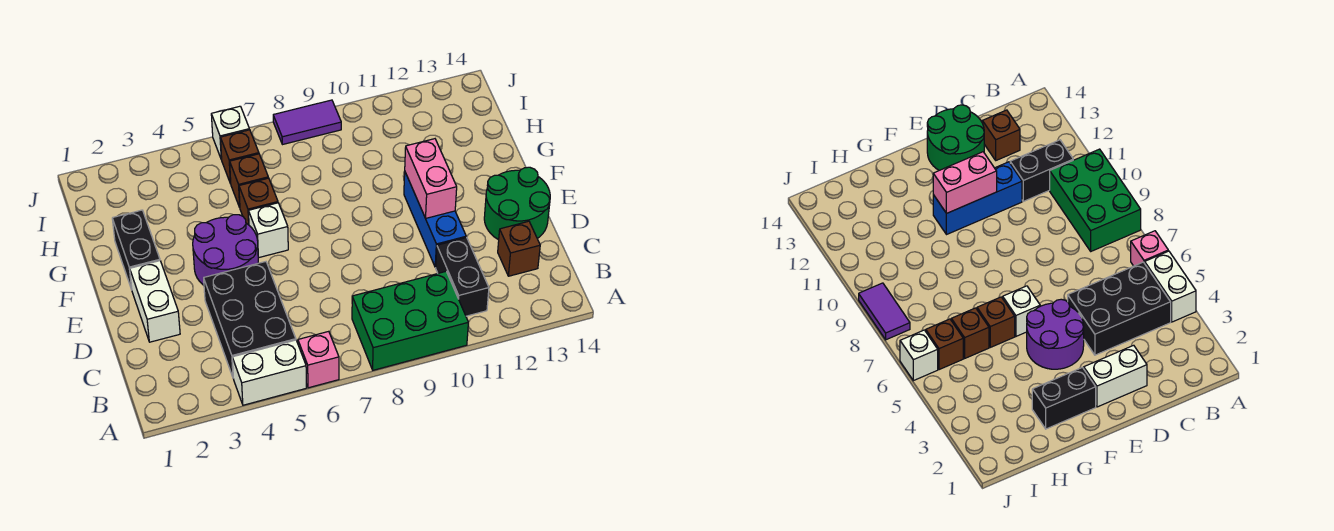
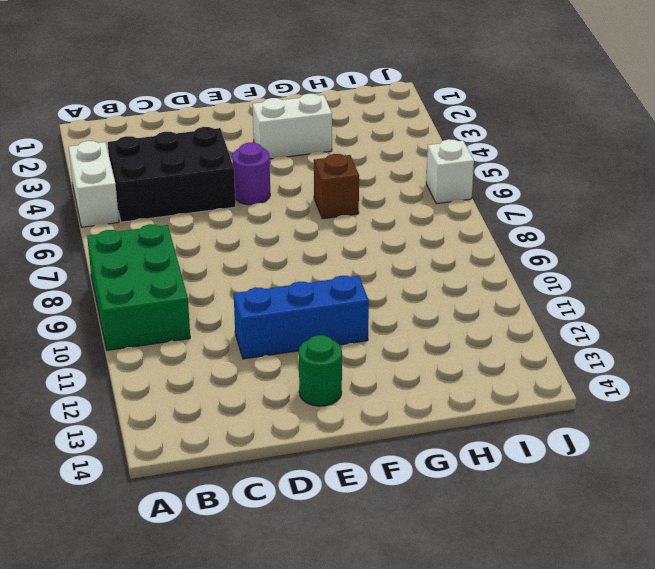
purple 1x1 round brick [232,143,270,205] -> purple 2x2 round brick [193,215,258,285]
green 1x1 round brick [299,335,342,406] -> green 2x2 round brick [484,167,550,240]
white 1x2 brick [253,94,332,159] -> white 1x2 brick moved to [130,261,180,342]
none -> pink 1x1 brick [298,331,339,388]
none -> black 1x2 brick [436,237,489,316]
none -> brown 1x1 brick [498,221,540,276]

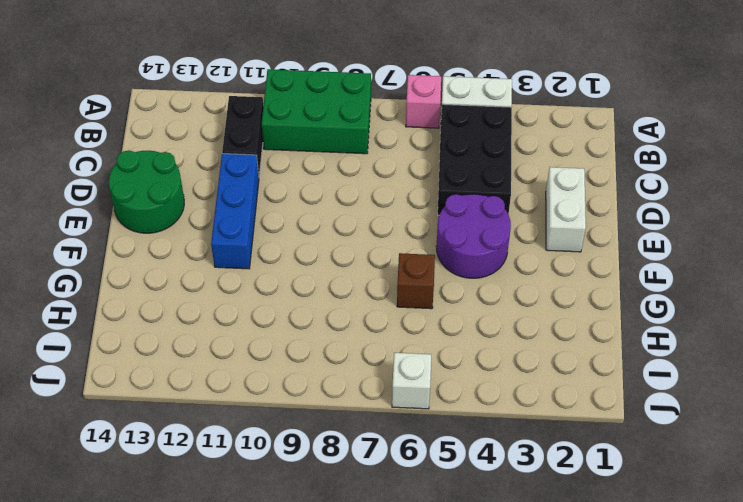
none -> brown 1x1 brick [498,221,540,276]
none -> black 1x2 brick [112,210,160,290]
none -> white 1x1 brick [249,203,288,258]

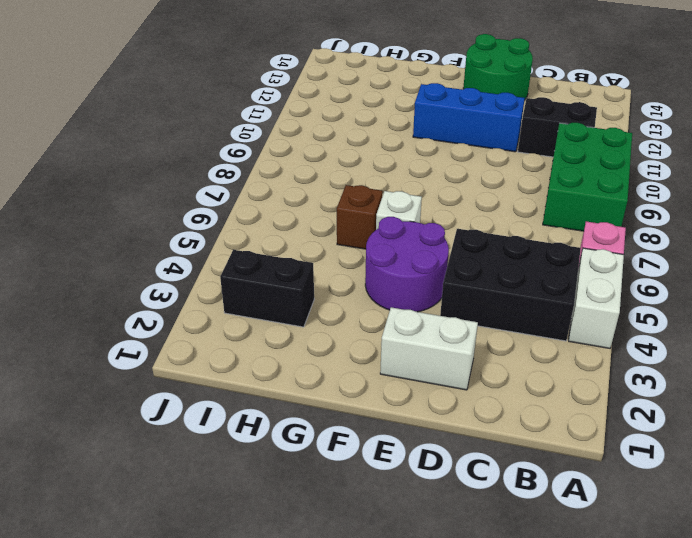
black 1x2 brick [220,250,314,327] -> black 1x2 brick moved to [112,210,160,290]
none -> brown 1x1 brick [498,221,540,276]
none -> brown 1x1 brick [230,154,268,207]
none -> brown 1x1 brick [220,130,259,184]

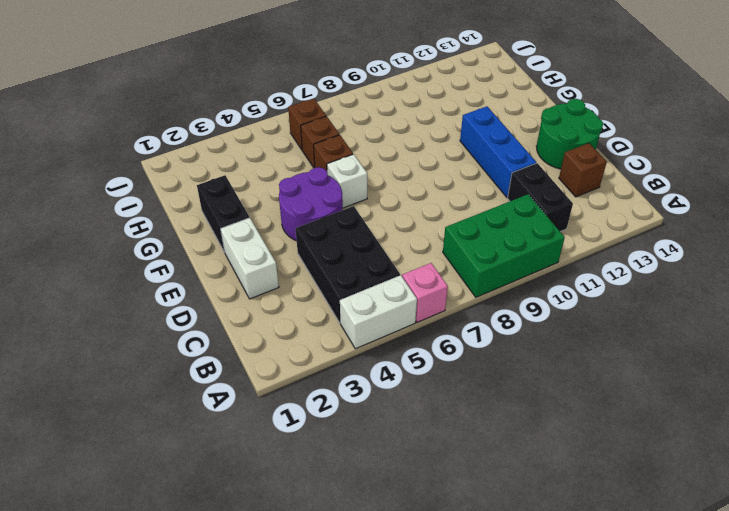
none -> white 1x1 brick [211,106,249,160]
none -> purple 1x2 tile [273,100,341,145]
none -> pink 1x2 brick [405,139,457,218]

